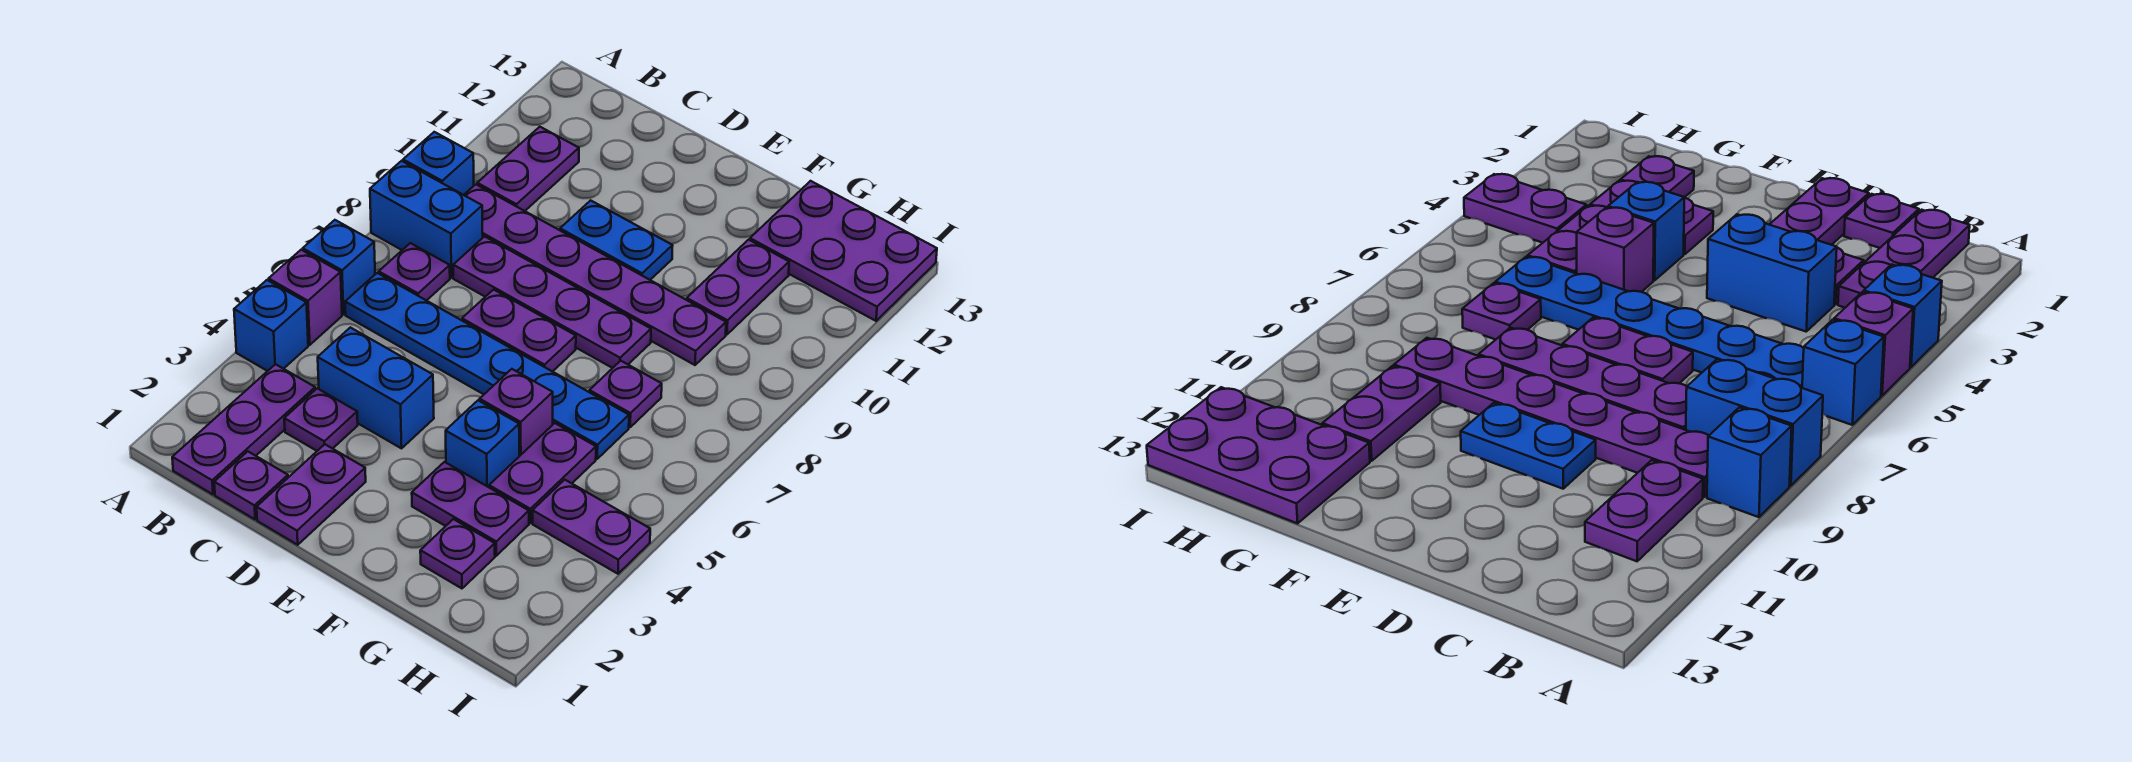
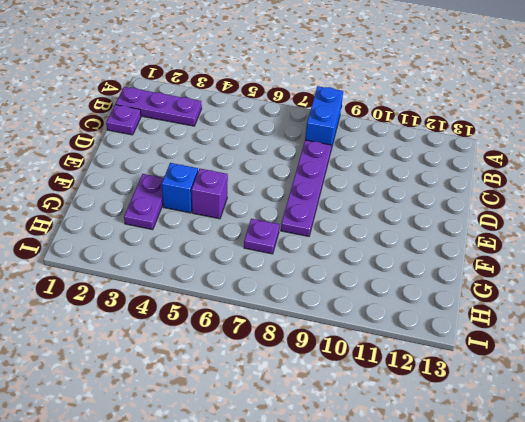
none -> blue 1x1 brick [234,280,308,371]
none -> purple 1x1 brick [269,250,342,345]
none -> blue 1x1 brick [303,220,375,314]

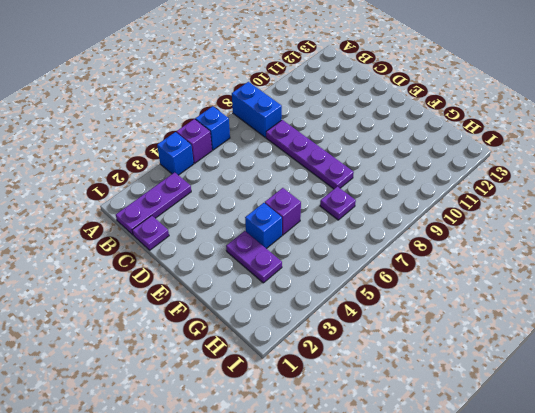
none -> blue 1x1 brick [403,132,474,195]
none -> blue 1x6 plate [345,273,629,459]
none -> purple 1x1 plate [379,243,450,301]

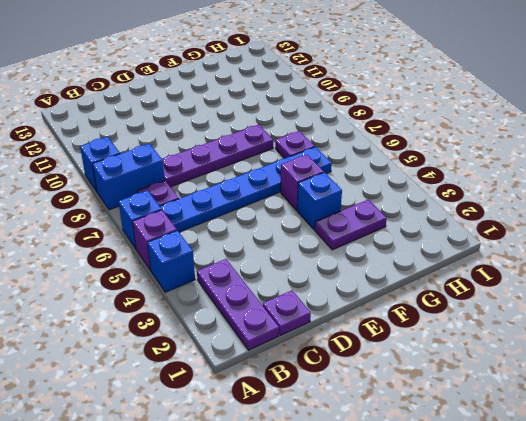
none -> purple 1x6 plate [464,184,726,365]
none -> purple 1x2 plate [477,127,579,211]
none -> purple 1x1 plate [284,388,358,451]

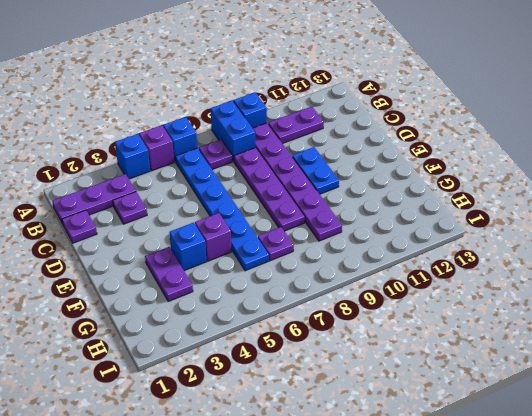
none -> blue 1x2 brick [318,328,434,448]
none -> purple 1x2 plate [257,444,366,545]
none -> purple 1x2 plate [462,290,576,372]

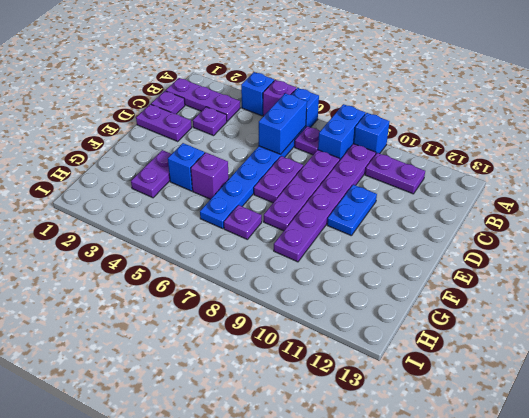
blue 1x2 brick [259,93,307,154] -> blue 1x2 brick moved to [318,328,434,448]
none -> purple 1x1 plate [420,519,495,588]
none -> purple 1x2 plate [489,423,596,523]
none -> purple 1x2 plate [687,240,789,334]

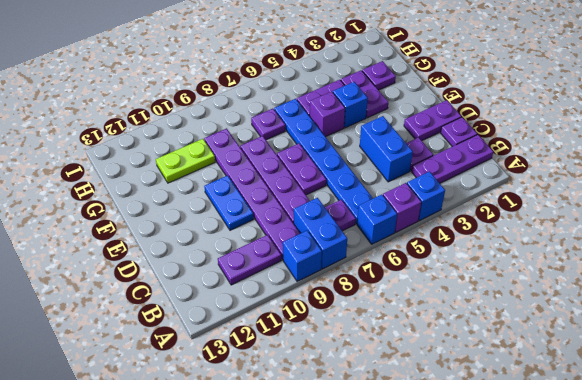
lime 1x2 plate [156,139,215,183] -> purple 1x2 plate [687,240,789,334]
none -> purple 2x3 plate [750,181,937,321]
none -> purple 1x2 plate [533,480,650,574]

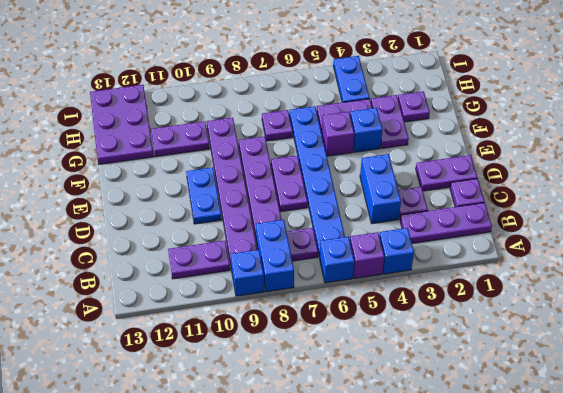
blue 1x2 plate [333,56,370,102] -> purple 1x2 plate [533,480,650,574]

